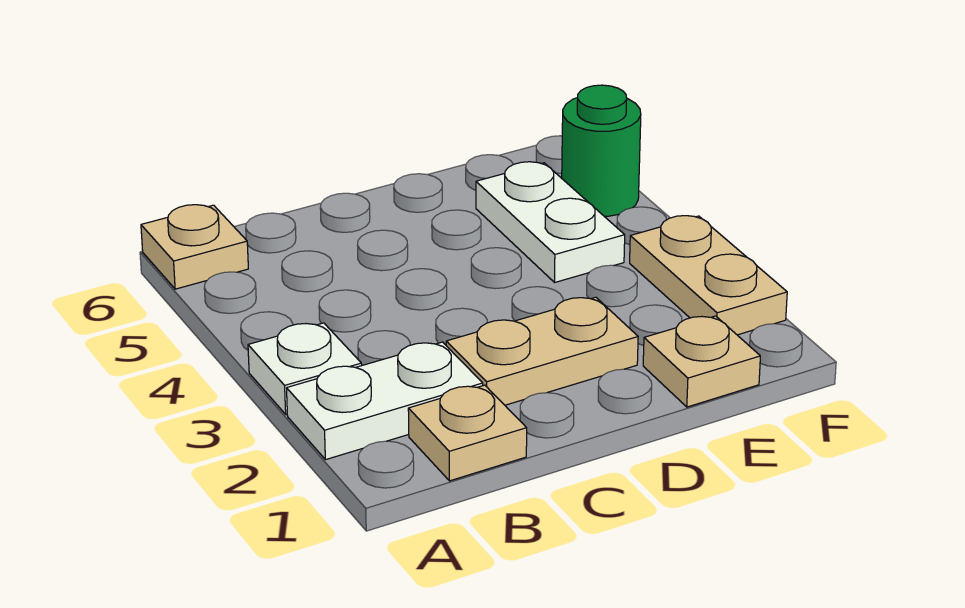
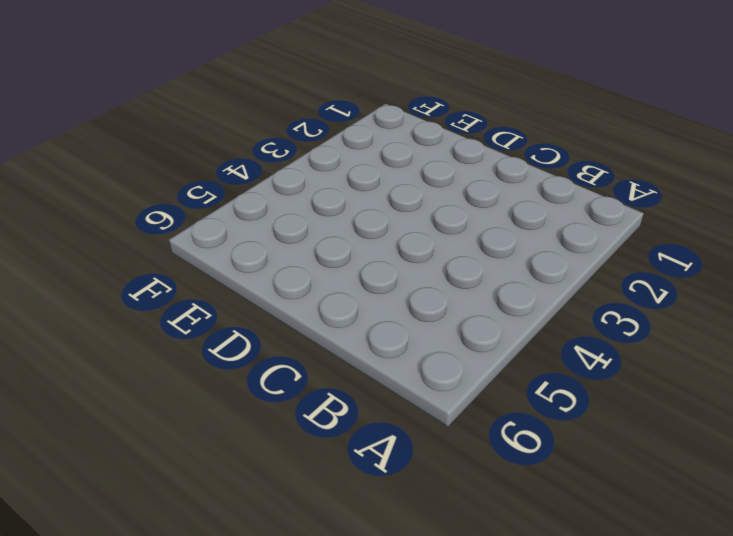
none -> white 1x2 plate [287,342,483,460]
none -> white 1x1 plate [248,323,362,414]

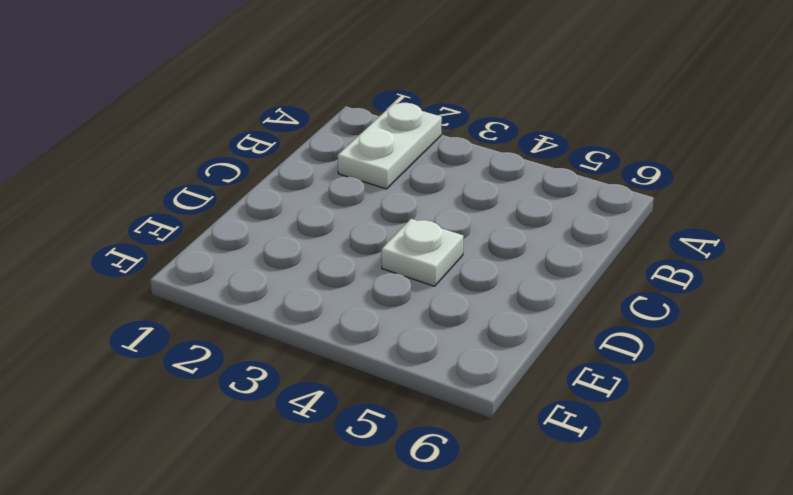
white 1x1 plate [382,219,463,286] -> white 1x1 plate moved to [248,323,362,414]
none -> tan 1x1 plate [141,205,248,289]
none -> tan 1x1 plate [408,385,527,481]

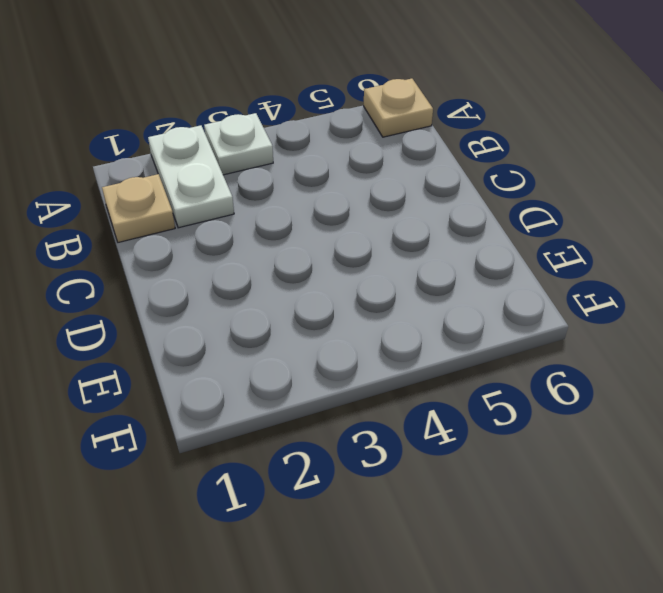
none -> tan 1x2 plate [446,297,638,405]
none -> tan 1x1 plate [643,316,760,407]

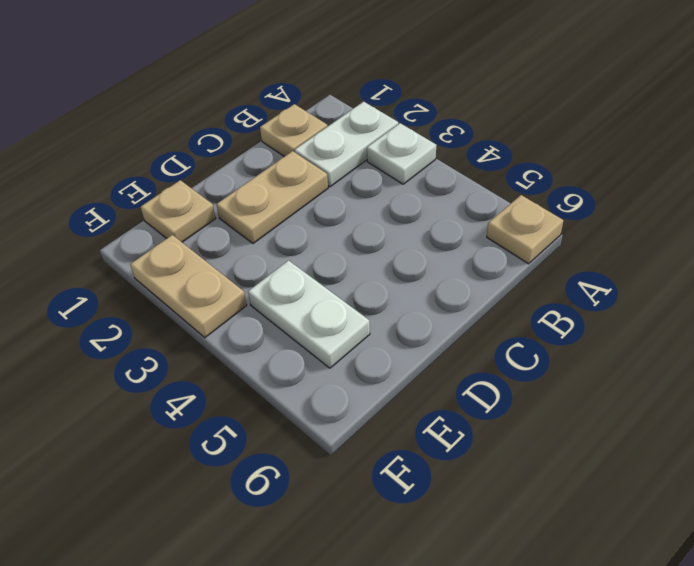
none -> green 1x1 round brick [562,85,641,216]

